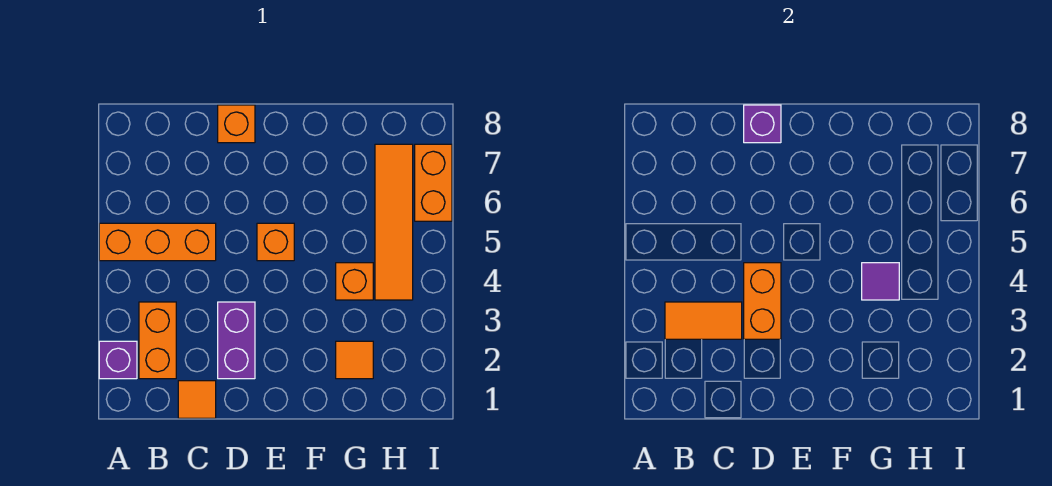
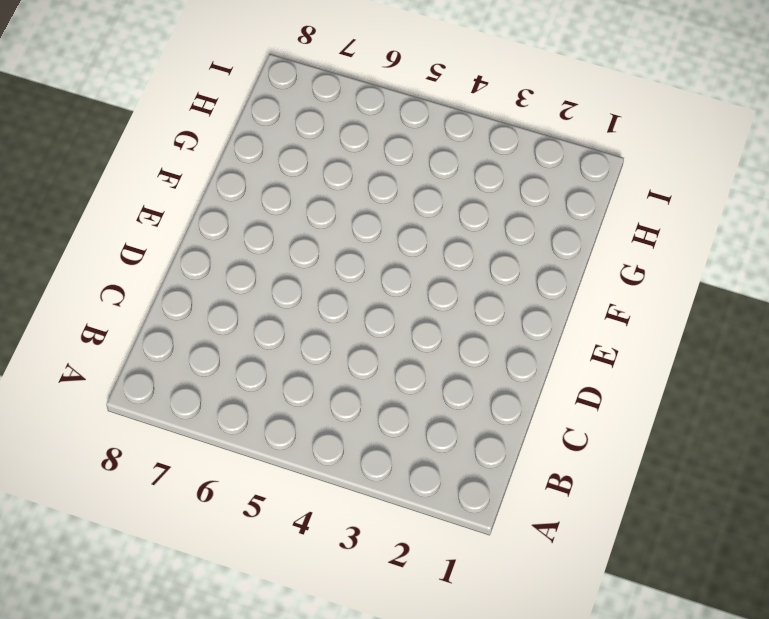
none -> purple 1x1 brick [99,341,137,379]
none -> orange 1x3 brick [99,223,216,261]
none -> orange 1x2 brick [139,302,176,379]

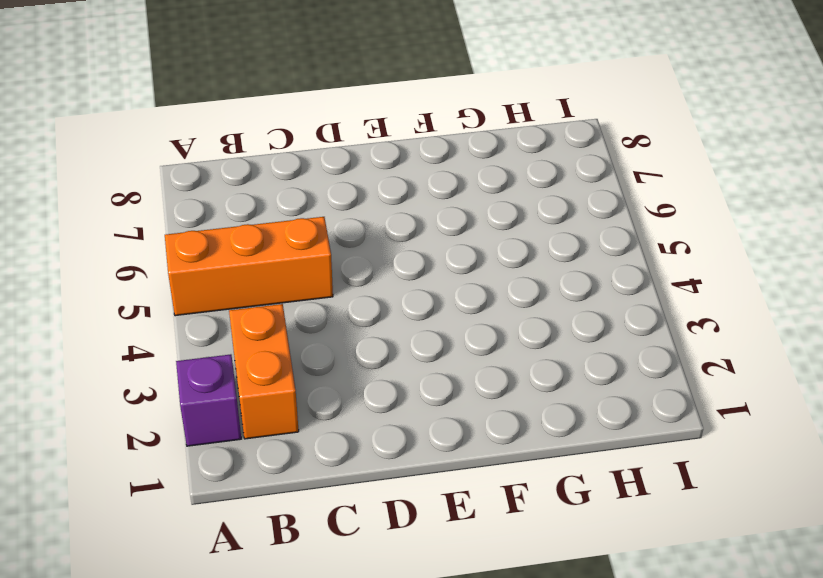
none -> orange 1x1 tile [178,381,216,418]
none -> purple 1x2 brick [218,302,255,379]
none -> orange 1x1 brick [218,105,255,143]

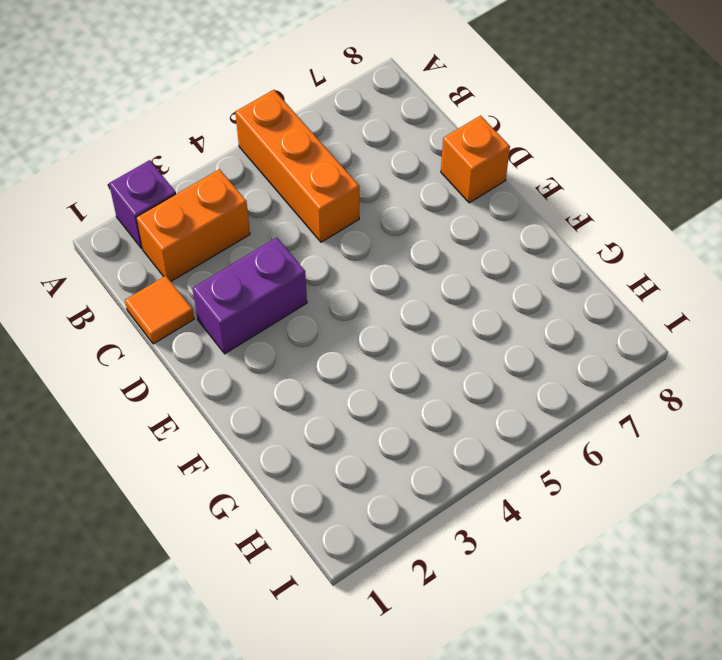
none -> orange 1x1 brick [257,223,294,261]
none -> orange 1x1 tile [336,341,373,379]
none -> orange 1x1 brick [336,263,373,300]

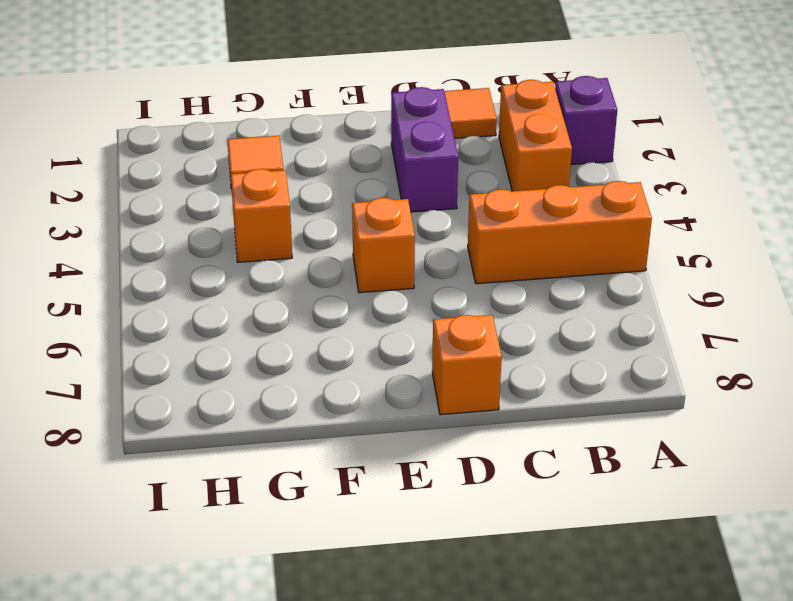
none -> orange 1x4 tile [375,144,413,300]
none -> orange 1x2 brick [415,144,452,221]
none -> orange 1x2 tile [665,302,742,339]

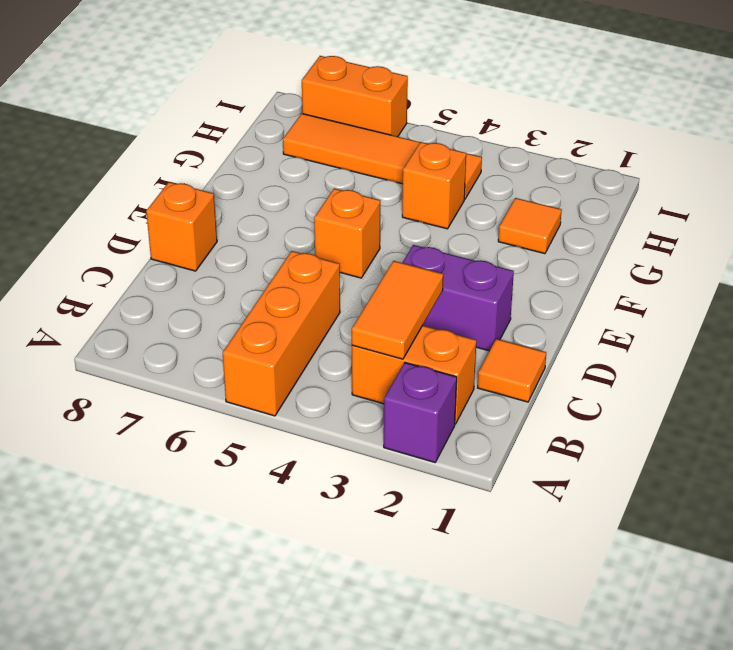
none -> orange 1x2 brick [744,263,781,339]
none -> purple 1x1 brick [744,105,781,143]
none -> purple 1x1 tile [862,263,899,300]

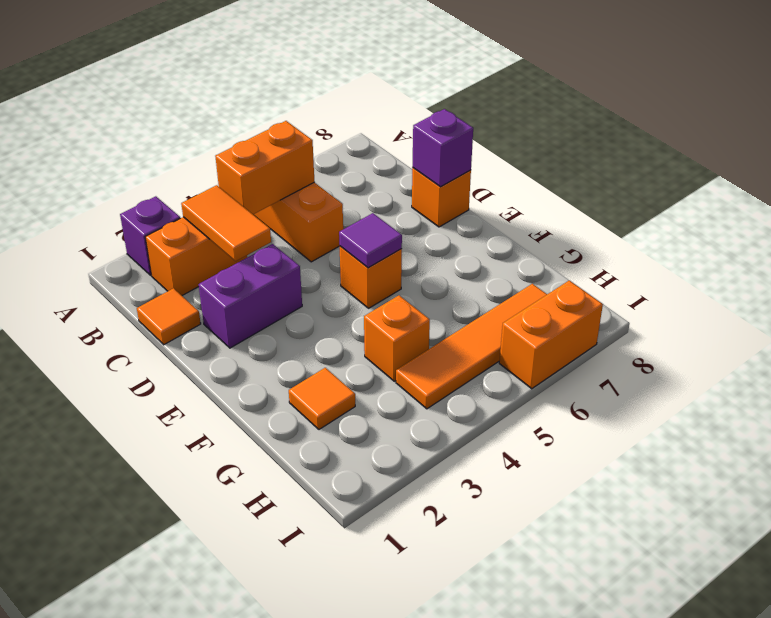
orange 1x2 brick [215,121,314,214] -> orange 1x2 brick moved to [744,263,781,339]
purple 1x1 tile [339,213,402,268] -> purple 1x1 tile moved to [862,263,899,300]

